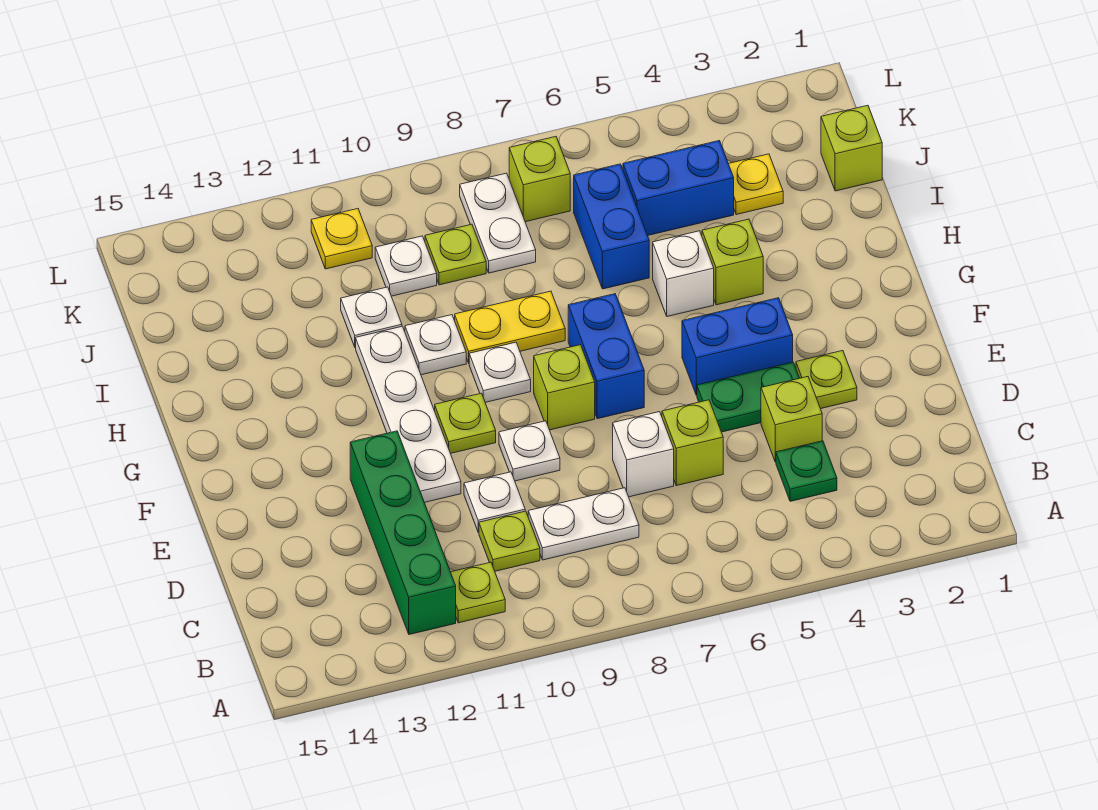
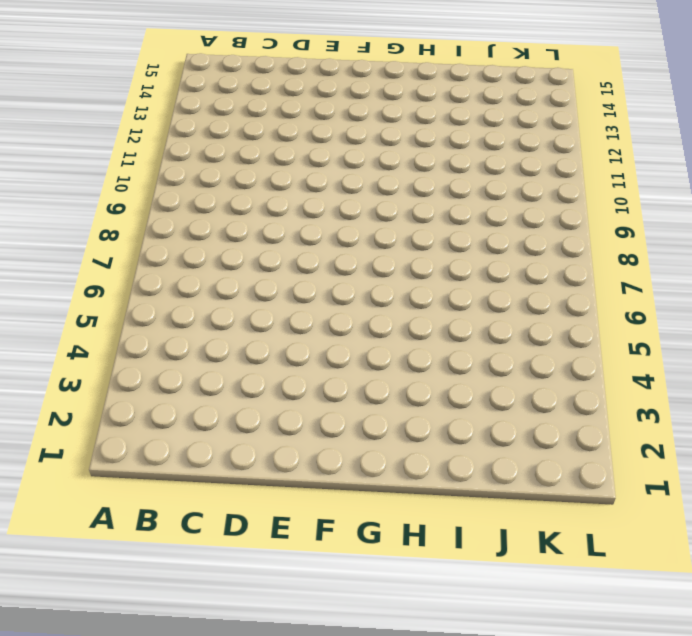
none -> lime 1x1 plate [451,562,505,623]
none -> green 1x4 brick [350,431,456,634]
none -> green 1x1 plate [776,441,837,501]
none -> white 1x2 plate [528,488,639,560]

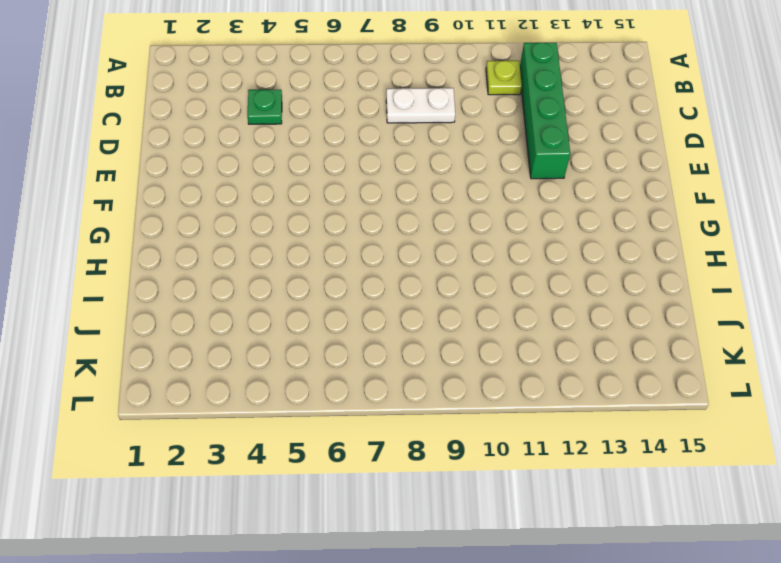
none -> lime 1x1 plate [479,511,540,571]
none -> lime 1x1 brick [761,377,822,462]
none -> lime 1x1 brick [662,400,723,486]
none -> white 1x1 brick [613,412,674,497]

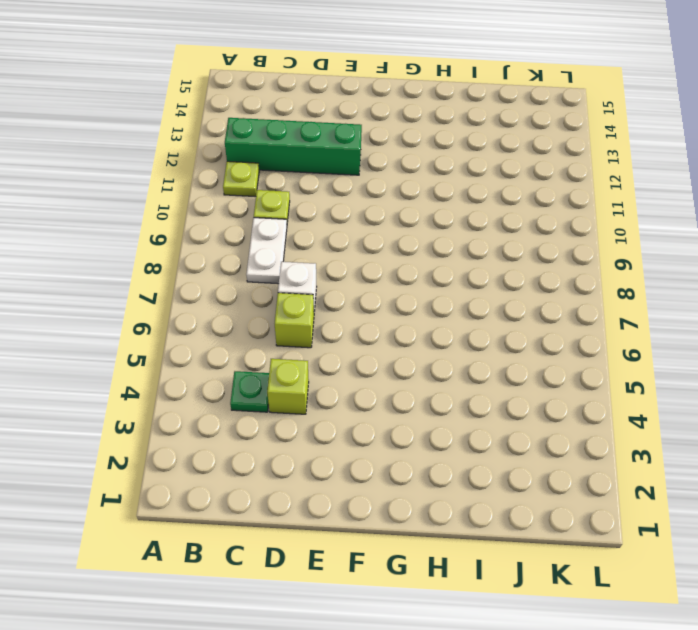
none -> white 1x1 plate [464,472,525,532]
none -> lime 1x1 plate [796,351,857,409]
none -> green 1x2 plate [697,362,799,432]
none -> white 1x1 plate [499,421,560,481]

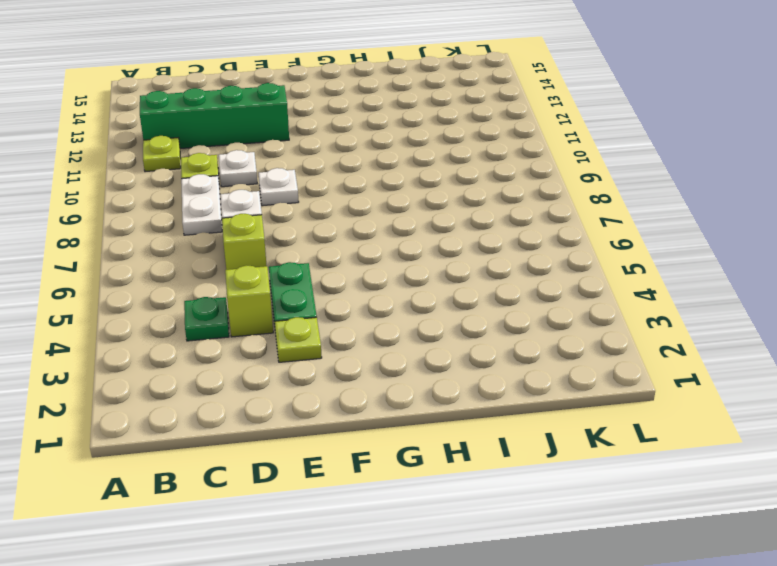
none -> white 1x4 plate [356,326,461,502]
none -> blue 1x2 brick [682,298,793,395]
none -> blue 1x2 brick [568,294,644,419]
none -> lime 1x1 brick [534,345,595,430]

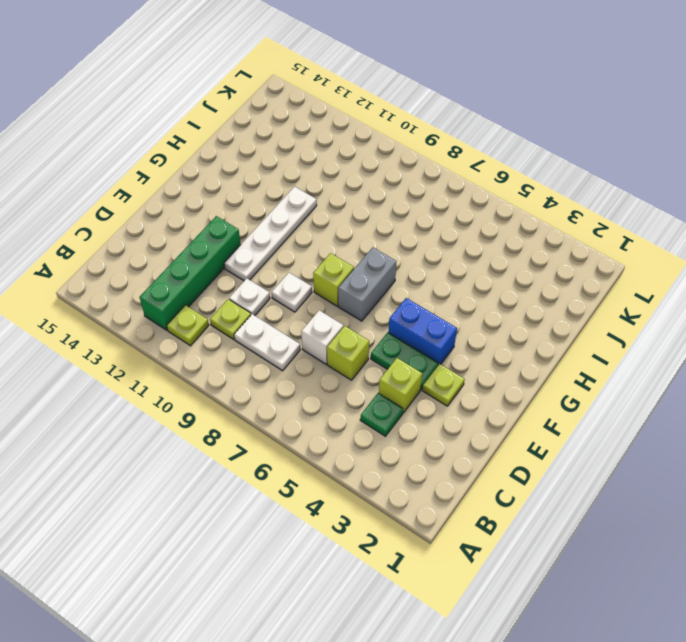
grey 1x2 brick [338,247,396,321] -> blue 1x2 brick [568,294,644,419]
none -> lime 1x1 plate [435,393,496,453]
none -> white 1x1 plate [469,342,531,402]
none -> lime 1x1 brick [702,219,763,305]
none -> white 1x1 brick [653,231,714,316]

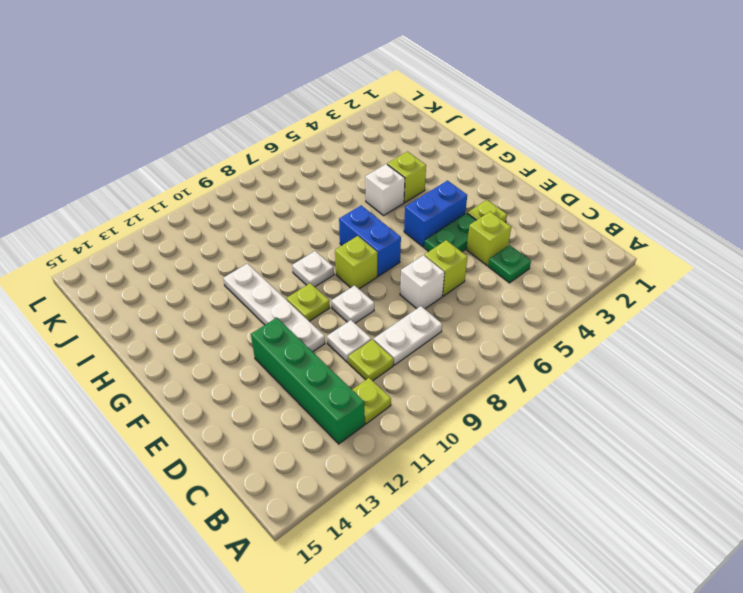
none -> yellow 1x2 plate [455,291,565,363]
none -> white 1x1 plate [405,315,466,375]
none -> blue 1x2 brick [574,164,649,289]
none -> white 1x1 plate [341,287,402,348]

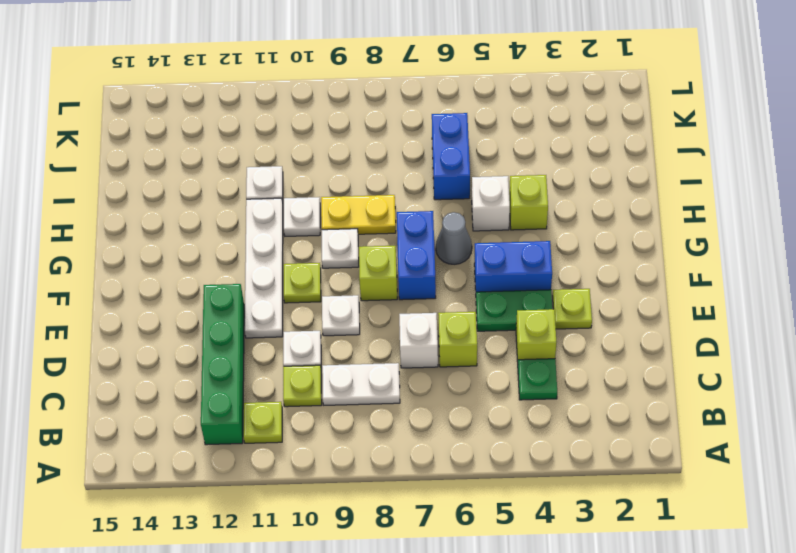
grey 1x1 cone [436,212,472,264] -> none
none -> lime 1x1 brick [821,105,882,191]
none -> yellow 1x1 plate [728,154,783,215]
none -> blue 1x2 brick [623,141,734,235]
none -> white 1x2 plate [460,173,536,273]

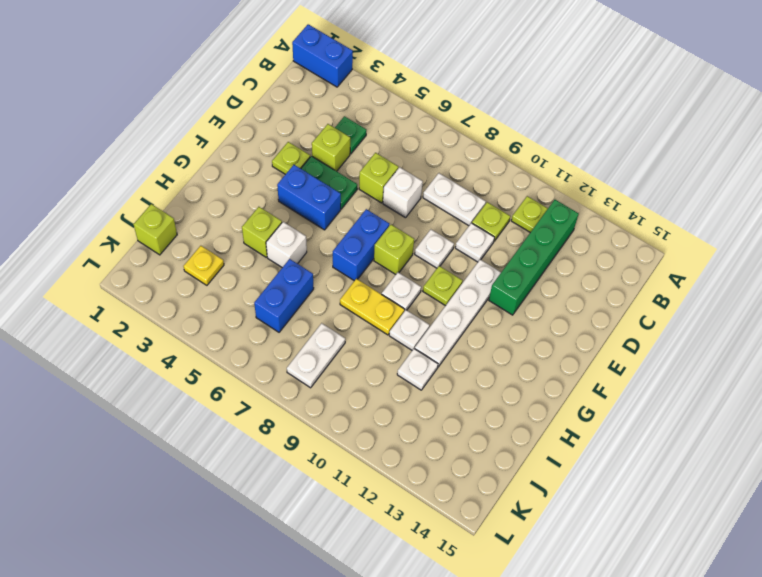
blue 1x2 brick [292,24,353,87] -> blue 1x2 brick moved to [623,141,734,235]
none -> lime 1x1 plate [425,224,486,285]
none -> white 1x1 plate [375,236,437,296]
none -> lime 1x1 brick [509,137,570,222]
none -> yellow 1x1 plate [311,209,372,269]

